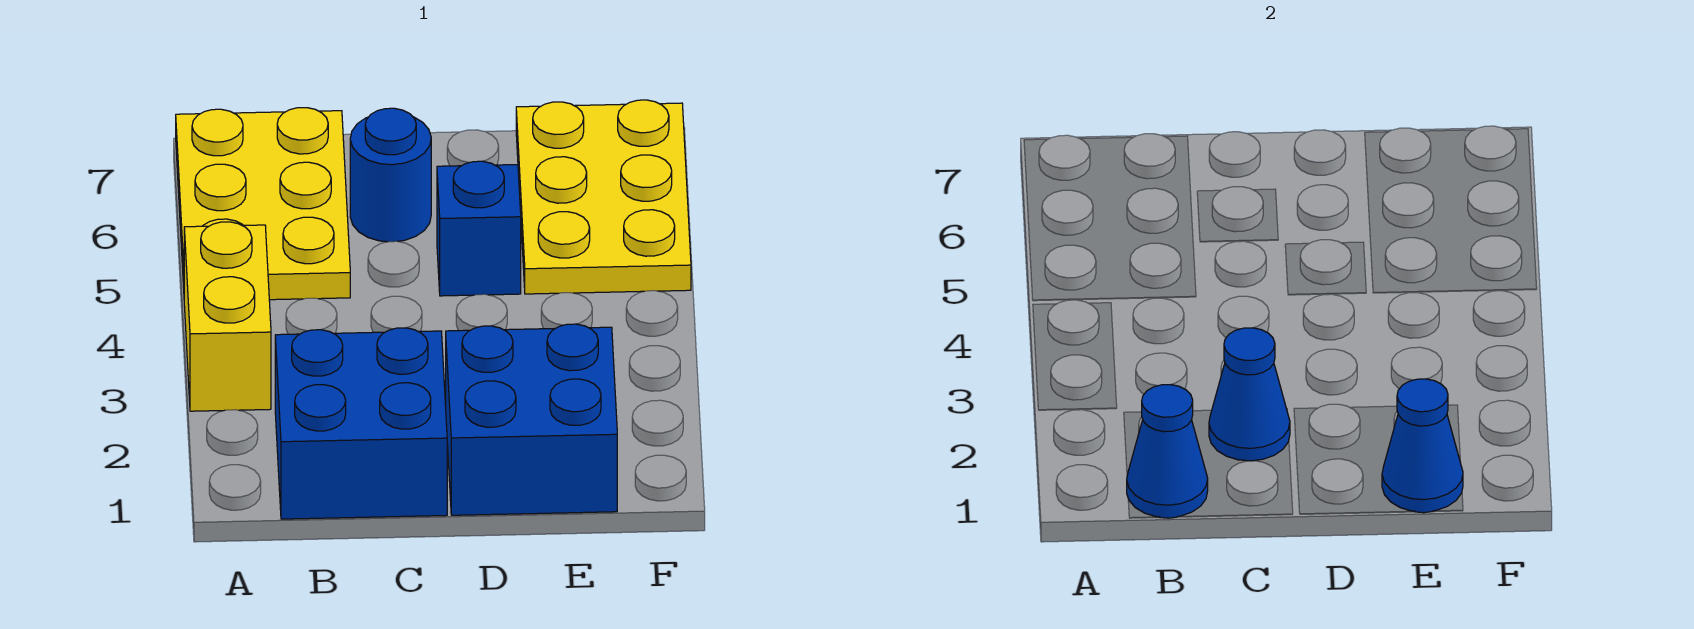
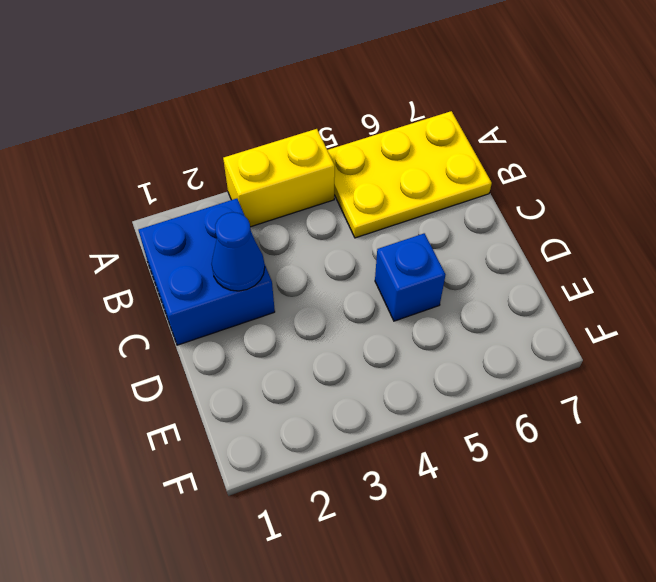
none -> blue 1x1 round brick [350,108,431,242]
none -> blue 2x2 brick [446,324,617,515]

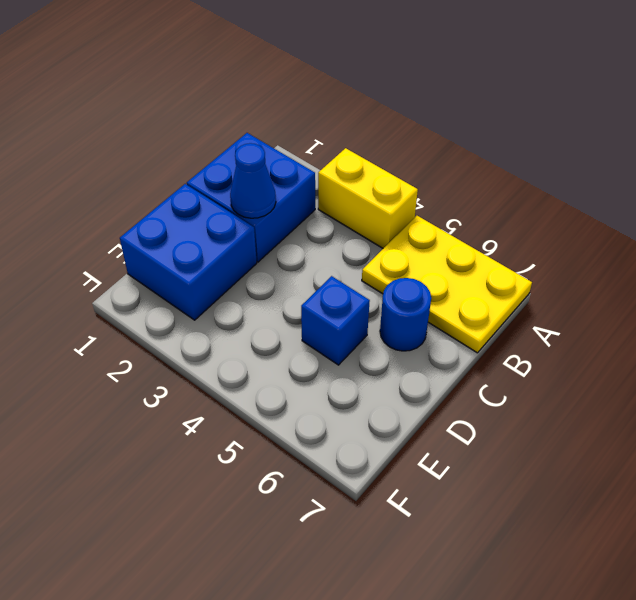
none -> yellow 2x3 plate [516,100,691,294]
none -> blue 1x1 cone [1127,385,1208,518]

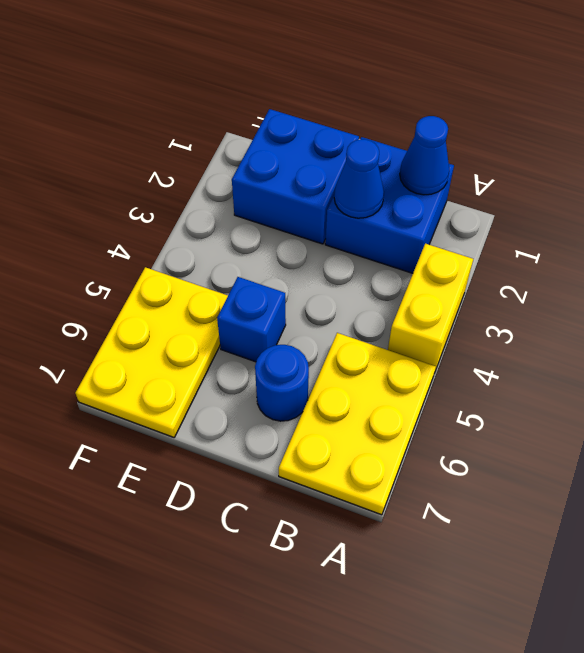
none -> blue 1x1 cone [1382,379,1463,513]

